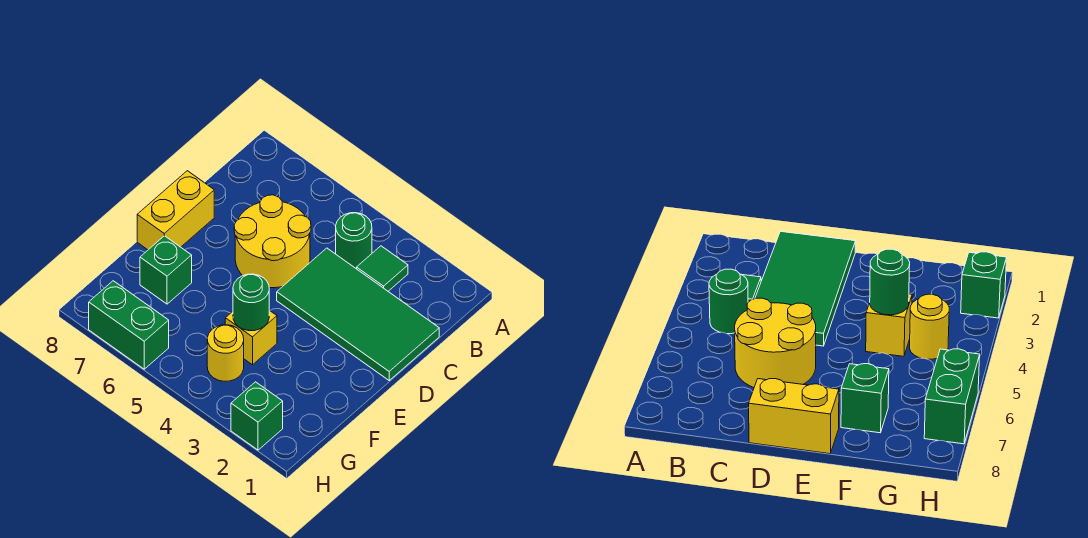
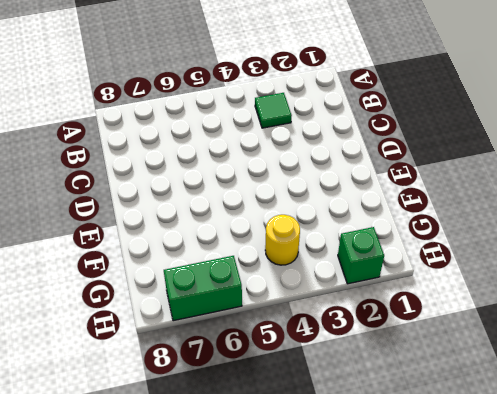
none -> green 1x1 round brick [336,213,372,269]
none -> green 2x4 tile [277,248,439,380]

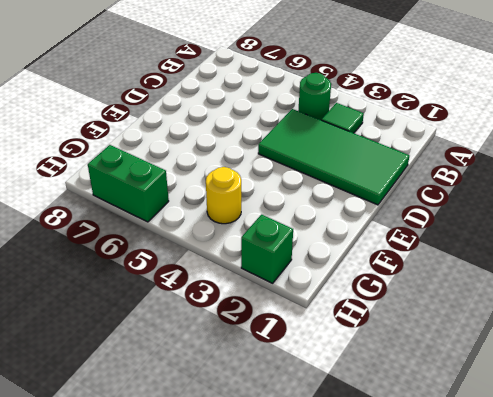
none -> yellow 2x2 round brick [234,195,311,288]
none -> yellow 1x2 brick [137,171,214,250]

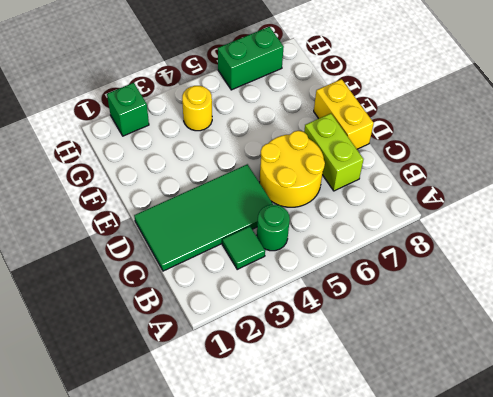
lime 1x2 brick [304,113,364,191] -> none
none -> yellow 1x1 brick [225,310,277,365]
none -> green 1x1 brick [140,236,192,304]

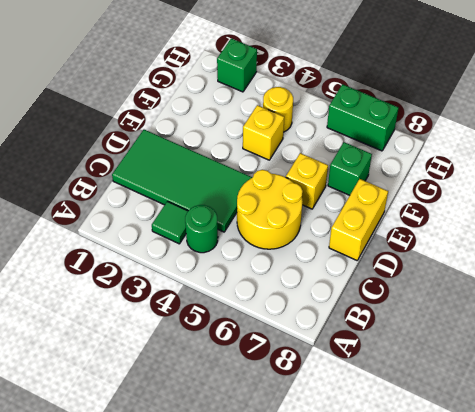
yellow 1x1 brick [286,153,328,209] -> none
none -> green 1x1 round brick [233,274,269,331]

